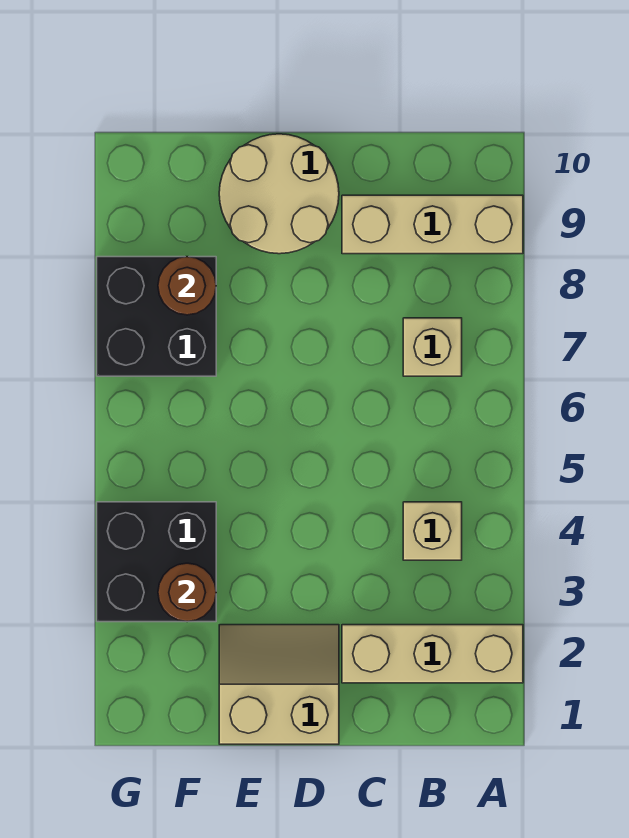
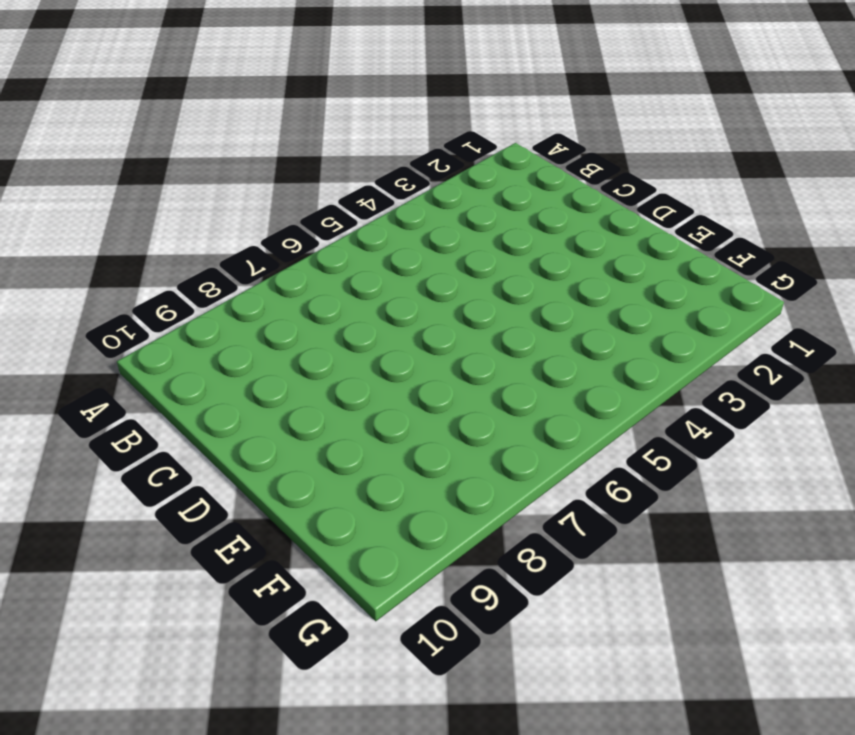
none -> tan 1x3 brick [342,625,523,683]
none -> tan 1x3 brick [342,195,523,254]

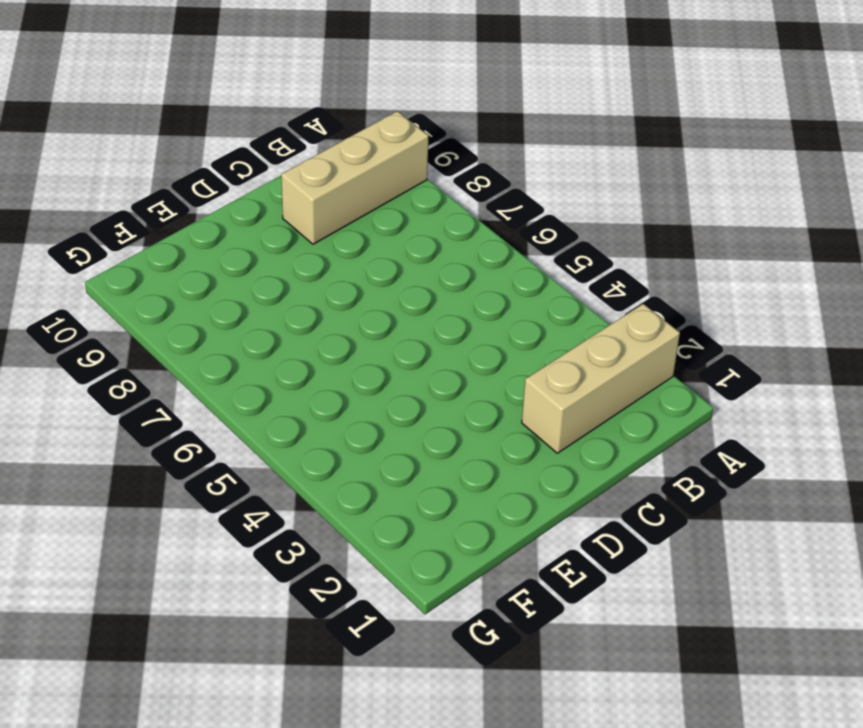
none -> tan 1x1 brick [403,502,462,560]
none -> tan 1x1 brick [403,318,462,376]

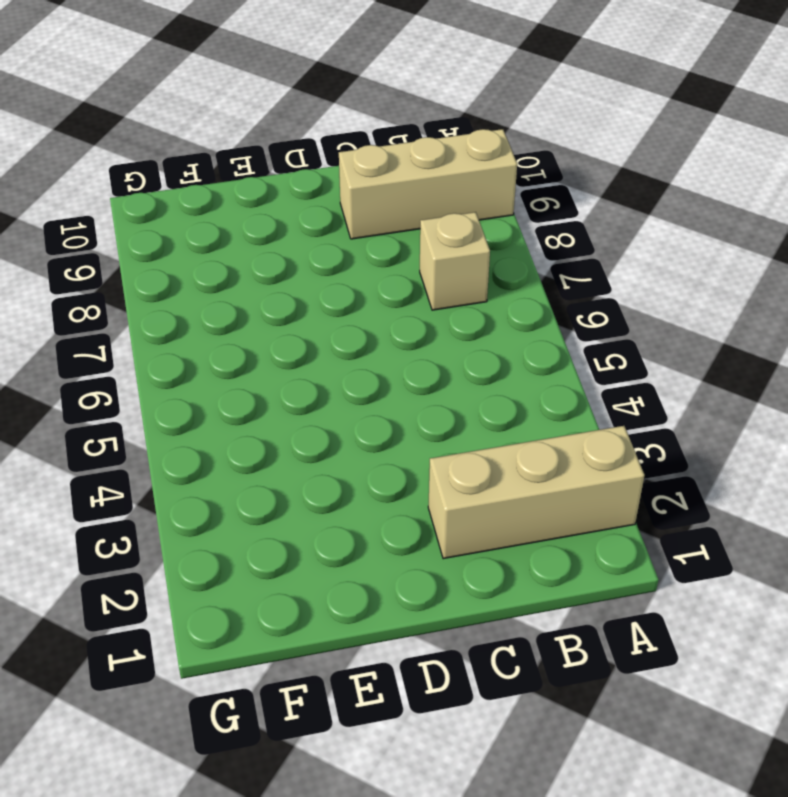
none -> tan 1x1 brick [403,502,462,560]
none -> tan 2x2 slope [219,625,339,744]

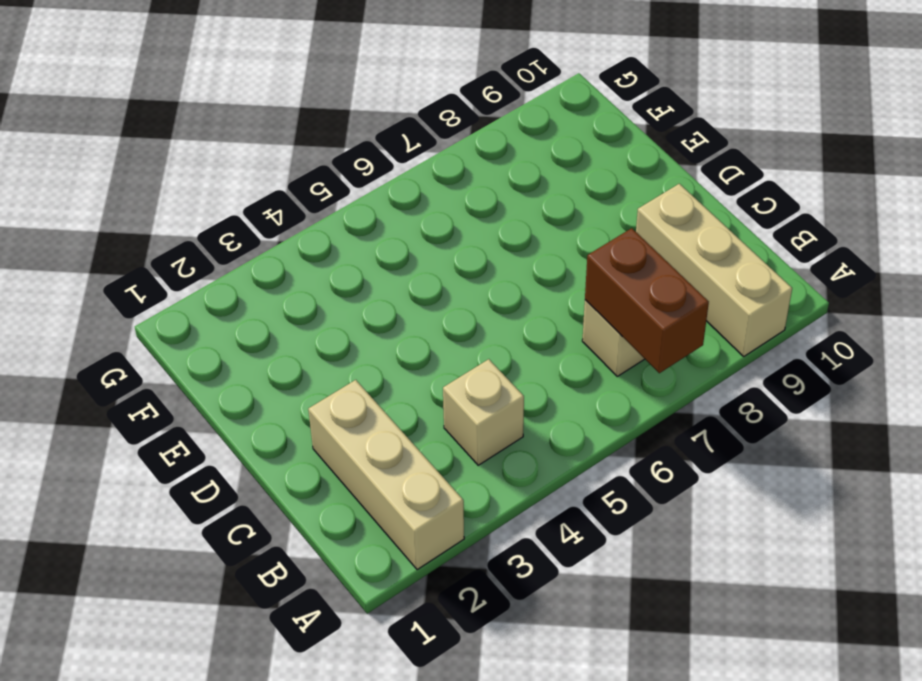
brown 1x2 brick [585,228,709,373] -> none
none -> tan 2x2 slope [219,625,339,744]
none -> tan 2x2 round brick [219,134,339,254]

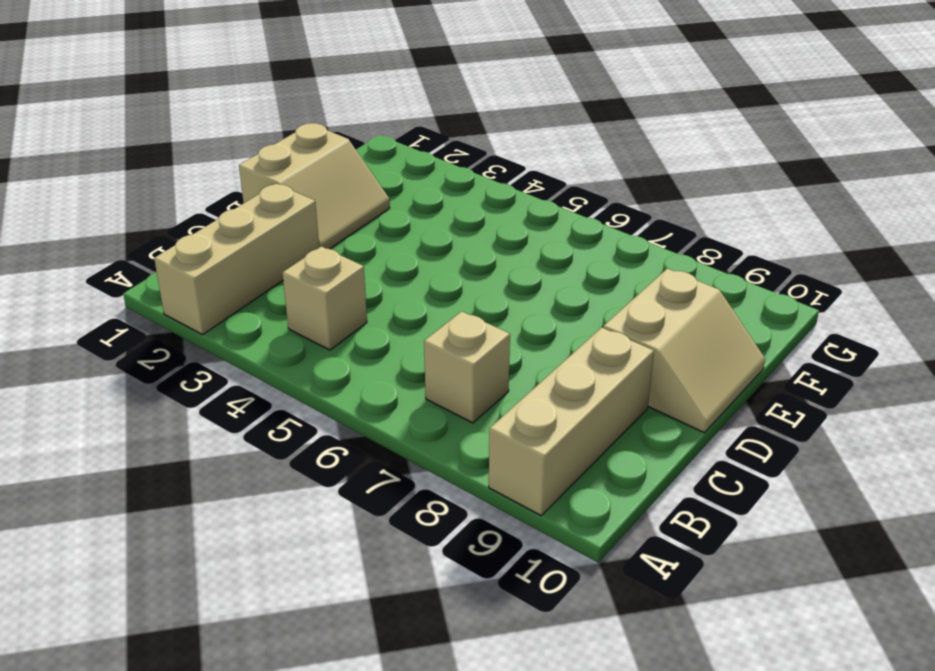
tan 2x2 slope [603,269,765,433] -> tan 2x2 round brick [219,134,339,254]
none -> black 2x2 brick [97,502,216,622]
none -> black 2x2 brick [97,257,216,376]

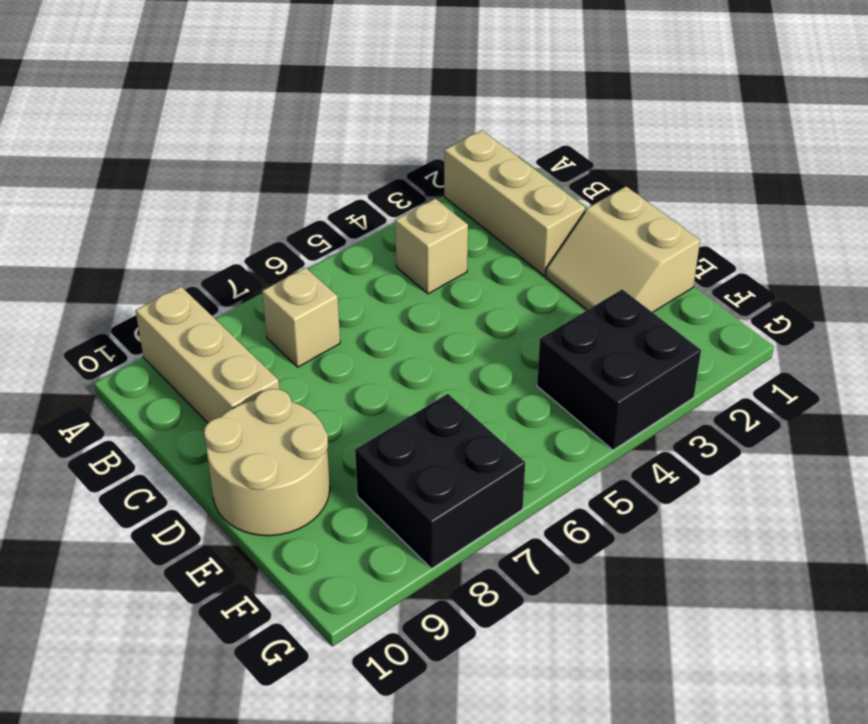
none -> brown 1x1 round brick [158,563,216,622]
none -> brown 1x1 round brick [158,257,216,315]

